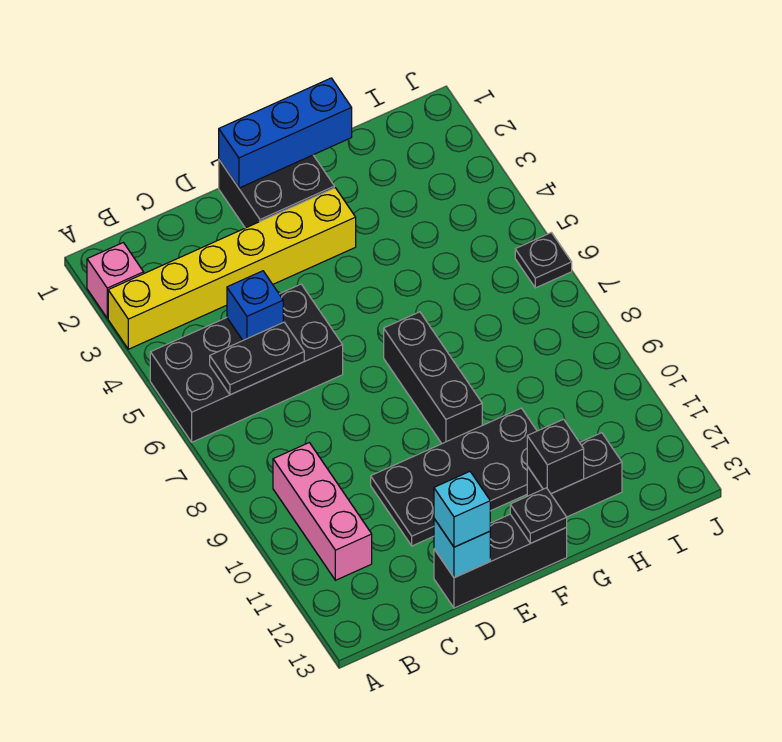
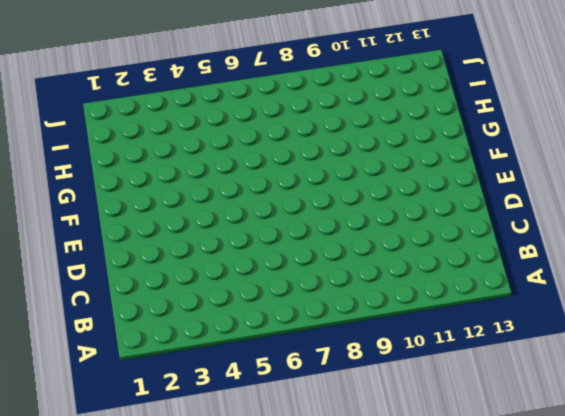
none -> pink 1x1 brick [87,243,144,318]
none -> yellow 1x6 brick [108,188,356,349]
none -> black 2x4 brick [150,284,343,442]

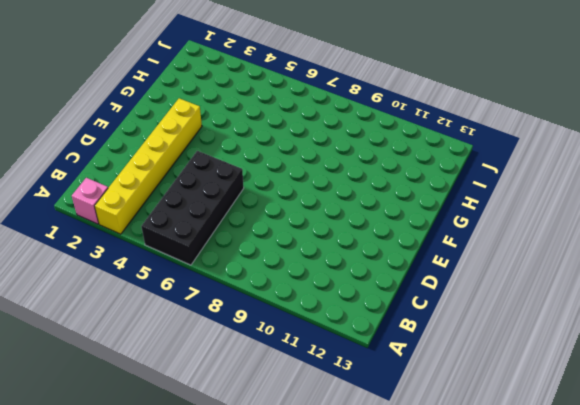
none -> pink 1x3 brick [273,443,372,580]
none -> black 2x4 plate [371,408,537,546]
none -> black 1x3 brick [434,514,567,608]

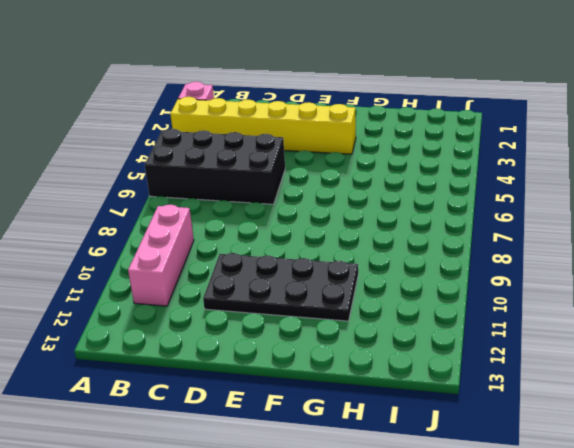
none -> black 1x3 brick [434,514,567,608]
none -> black 2x2 brick [219,155,334,228]
none -> black 1x3 brick [384,312,482,443]

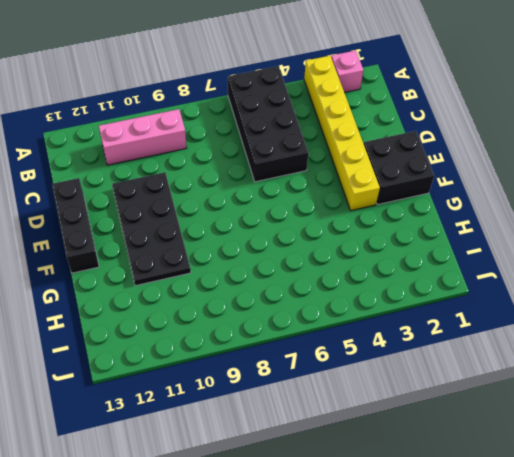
none -> black 1x3 brick [384,312,482,443]
none -> black 1x2 brick [527,433,622,517]
none -> black 1x1 plate [515,233,572,288]

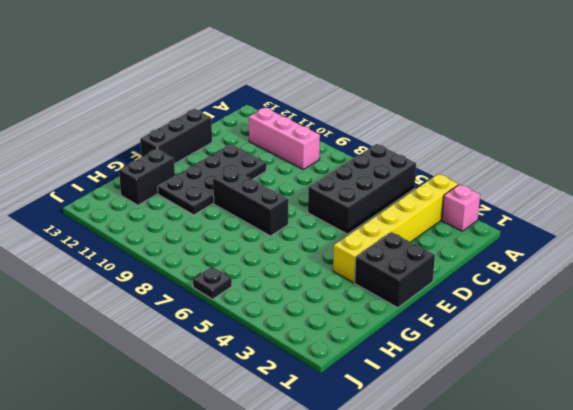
none -> black 1x2 plate [210,322,304,395]
none -> blue 1x1 brick [227,271,283,340]
none -> cyan 1x1 brick [434,519,490,578]

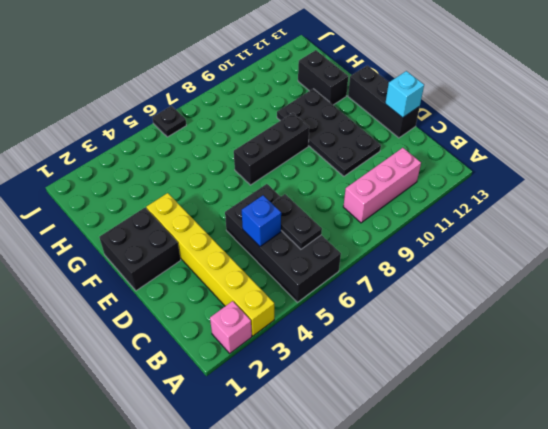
none -> blue 1x3 brick [219,78,352,188]
none -> black 1x1 plate [510,488,567,543]
none -> black 1x1 brick [527,419,584,494]

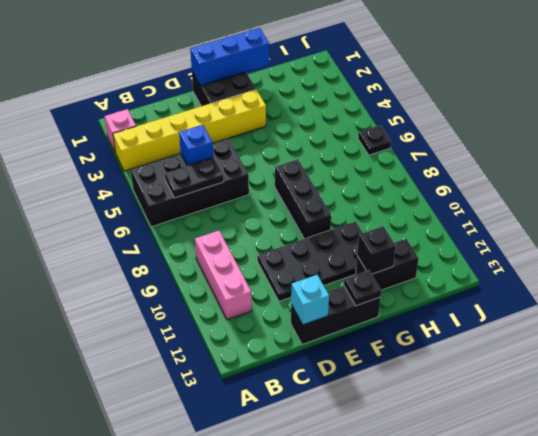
none -> cyan 1x1 brick [434,472,490,547]

